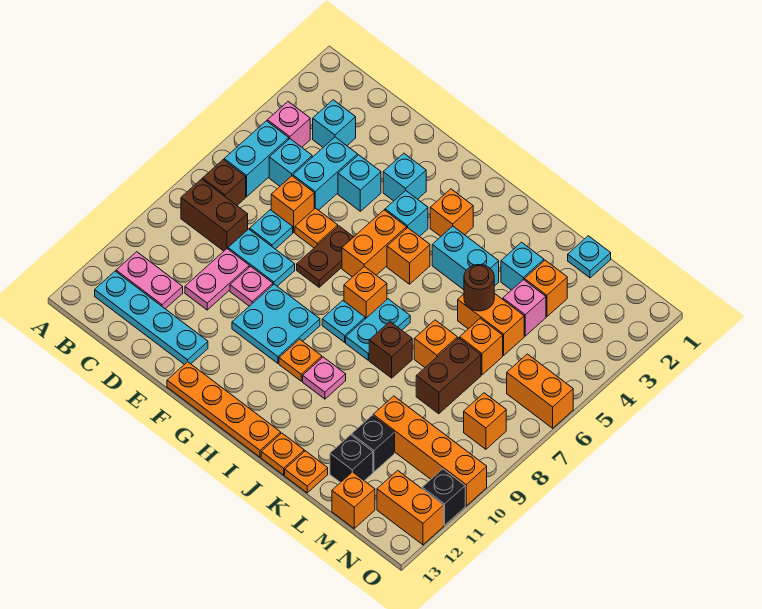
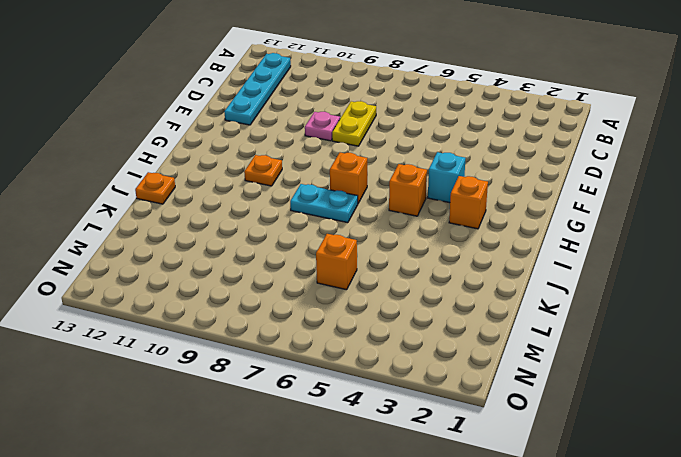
yellow 1x2 plate [332,101,376,146] -> cyan 1x2 plate [228,229,295,286]
none -> pink 1x1 brick [267,102,310,147]
none -> cyan 1x2 brick [224,121,289,197]
none -> brown 1x1 brick [203,160,246,205]
none -> brown 1x2 brick [181,179,248,251]

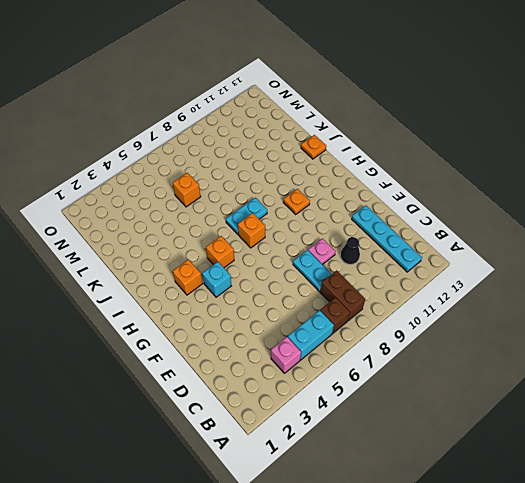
black 1x1 cone [340,237,360,264] -> pink 1x2 plate [185,249,249,310]
none -> pink 1x2 plate [116,252,183,309]
none -> cyan 1x1 brick [313,100,356,147]
none -> cyan 1x1 brick [269,139,312,186]
none -> cyan 1x2 brick [293,137,358,210]

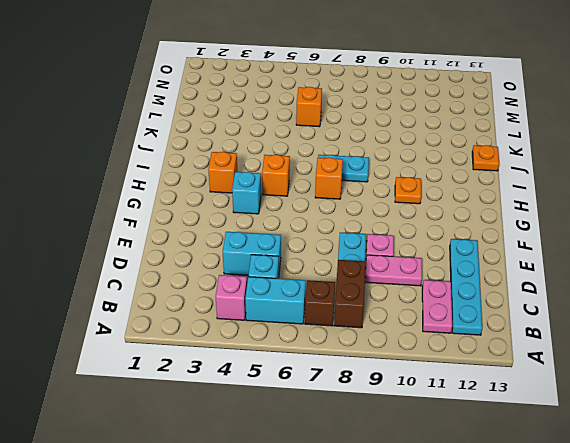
none -> cyan 1x1 brick [313,100,356,147]
none -> orange 1x1 brick [271,176,314,232]
none -> cyan 1x1 plate [250,210,293,249]
none -> cyan 1x1 brick [338,155,381,211]

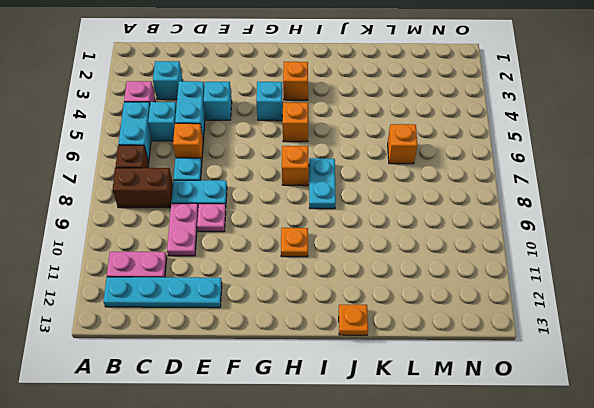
none -> orange 1x1 plate [295,208,338,248]
none -> cyan 1x1 brick [383,153,426,201]
none -> brown 1x2 plate [297,226,353,287]
none -> cyan 2x2 plate [232,284,320,363]

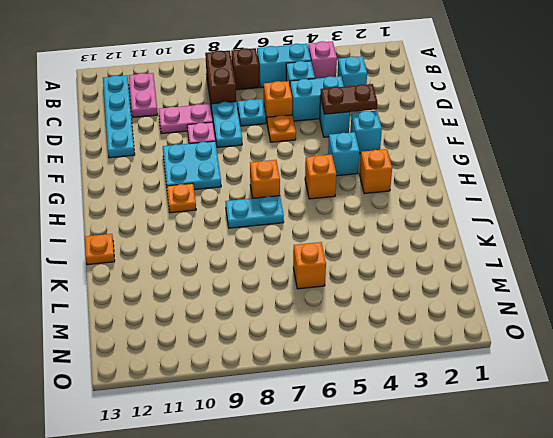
brown 1x2 plate [320,84,377,114] -> brown 1x2 plate moved to [297,226,353,287]
none -> orange 1x4 plate [167,362,281,457]
none -> orange 1x2 brick [342,210,407,277]
none -> cyan 1x1 plate [322,301,365,342]
none -> cyan 1x2 brick [432,226,499,290]

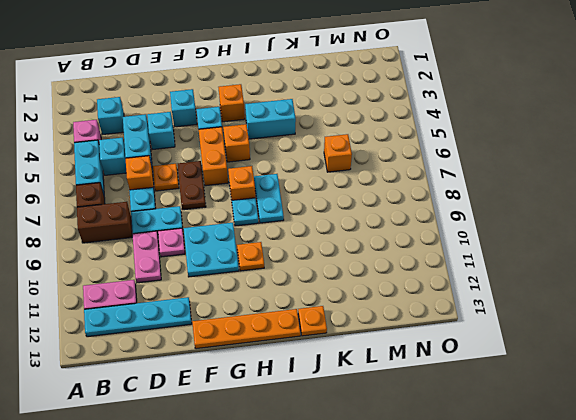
none -> pink 1x1 plate [303,357,346,399]
none -> brown 1x1 brick [369,322,412,378]
none -> cyan 1x1 brick [501,242,544,290]
none -> orange 1x2 brick [458,293,524,355]

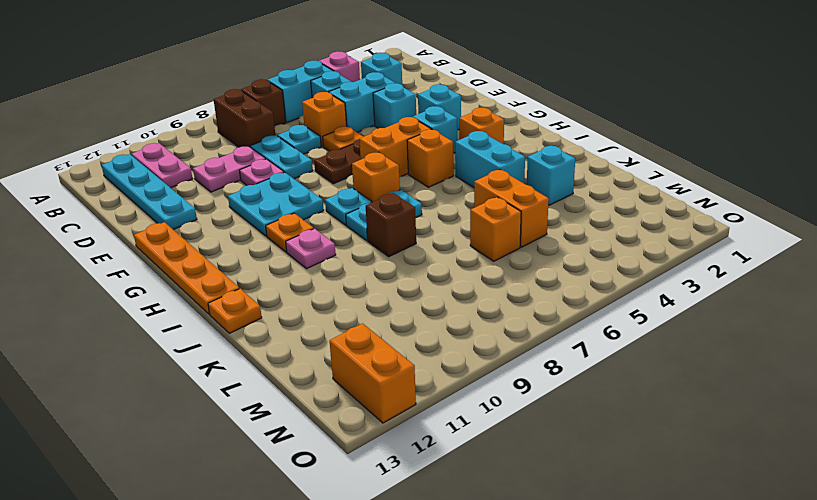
none -> orange 1x1 brick [414,320,457,367]
none -> orange 1x1 plate [285,451,328,493]
none -> cyan 1x1 plate [568,236,611,278]
none -> orange 1x1 brick [524,260,567,317]

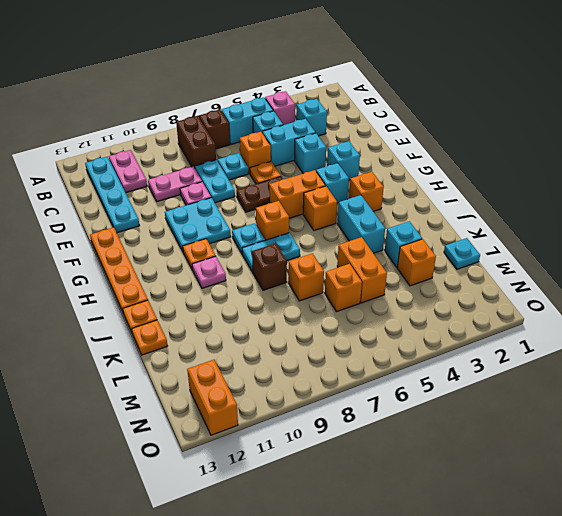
none -> pink 1x1 brick [503,279,546,336]
none -> brown 1x2 brick [416,338,481,414]
none -> orange 1x4 brick [373,396,487,506]
none -> black 1x1 brick [352,416,395,472]

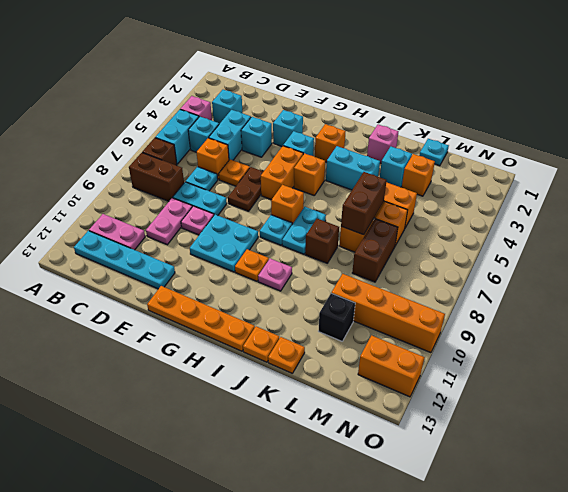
pink 1x1 brick [367,125,398,163] -> pink 1x1 brick moved to [503,279,546,336]
brown 1x2 brick [341,172,387,235] -> none
none -> black 1x1 brick [330,435,373,483]
none -> orange 1x1 brick [332,472,375,528]
none -> orange 1x2 brick [507,354,573,428]
none -> orange 1x1 brick [464,393,506,449]

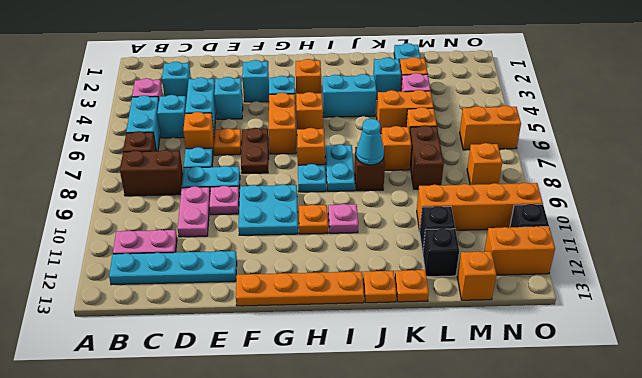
cyan 1x1 cone [356,119,384,165] -> none
none -> brown 1x1 round brick [464,265,494,311]

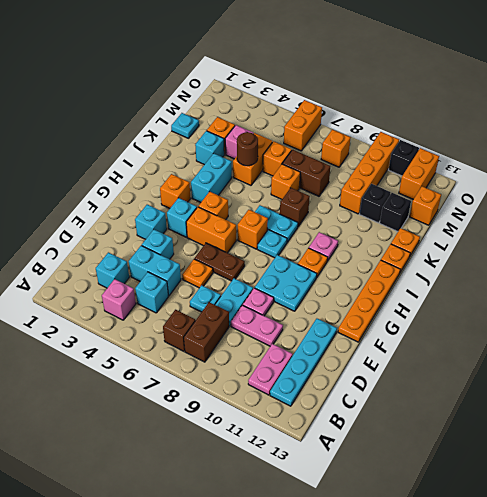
none -> cyan 1x2 brick [224,121,289,197]
none -> orange 1x1 brick [271,176,314,232]

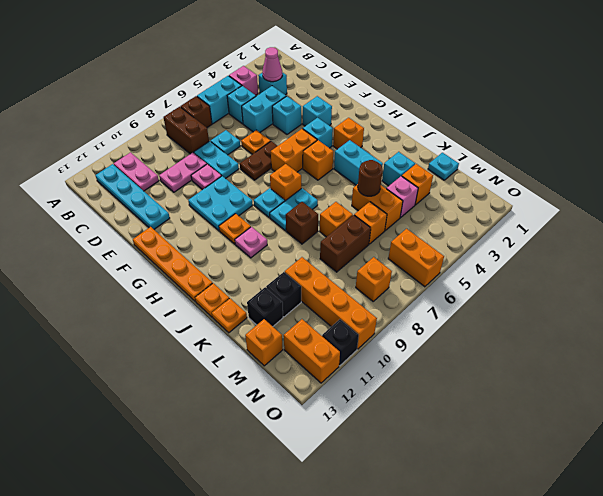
pink 1x1 cone [262,47,282,82] -> none
none -> orange 1x1 brick [271,176,314,232]

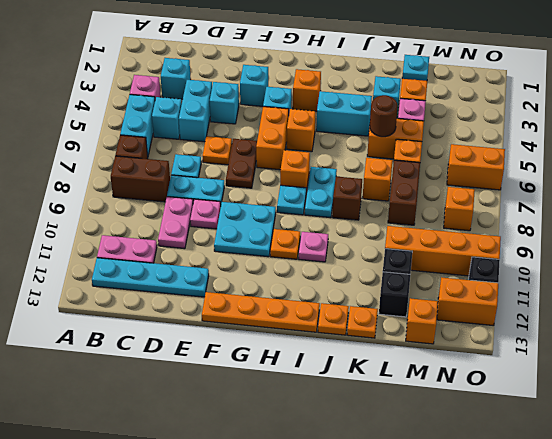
none -> orange 1x1 brick [271,176,314,232]

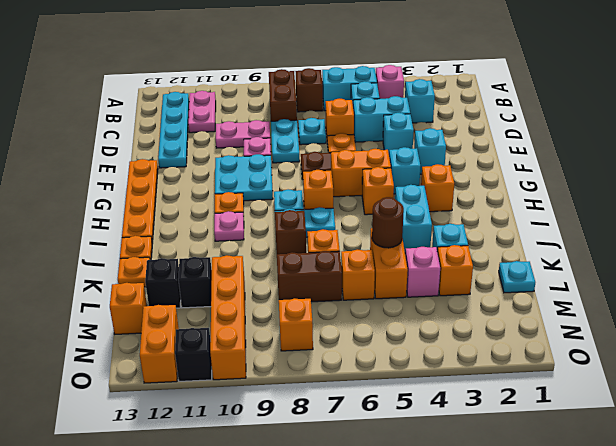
none -> orange 1x2 brick [507,354,573,428]

